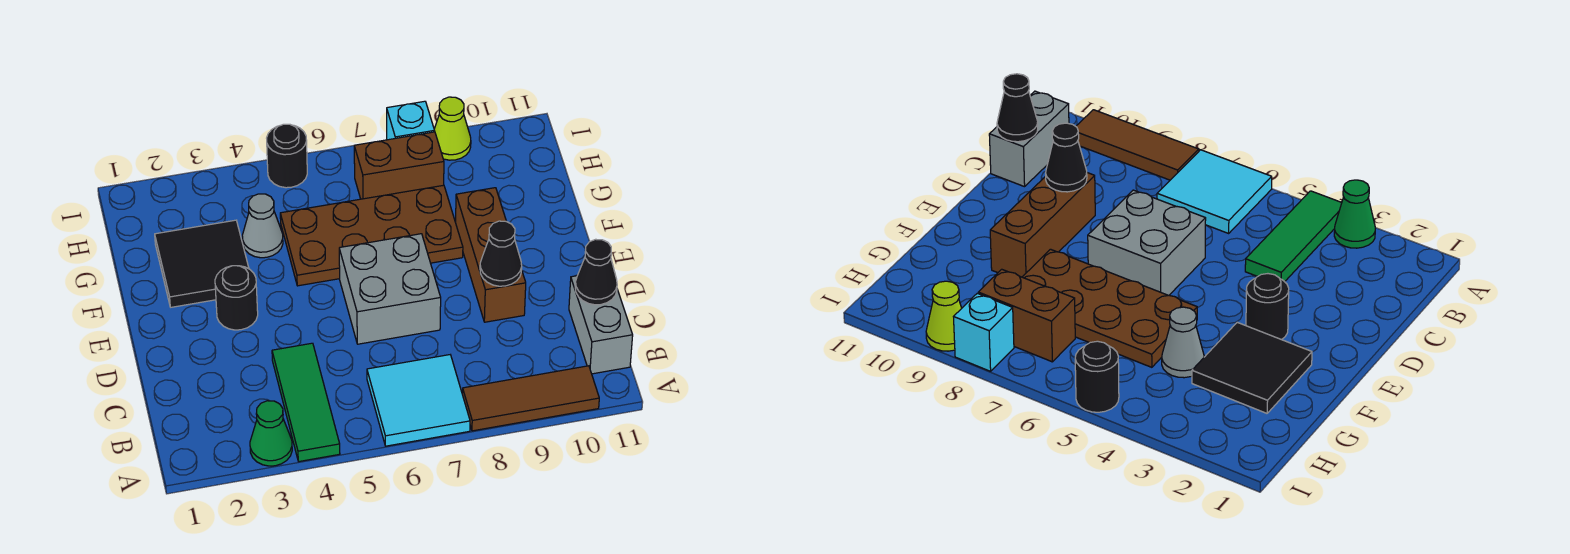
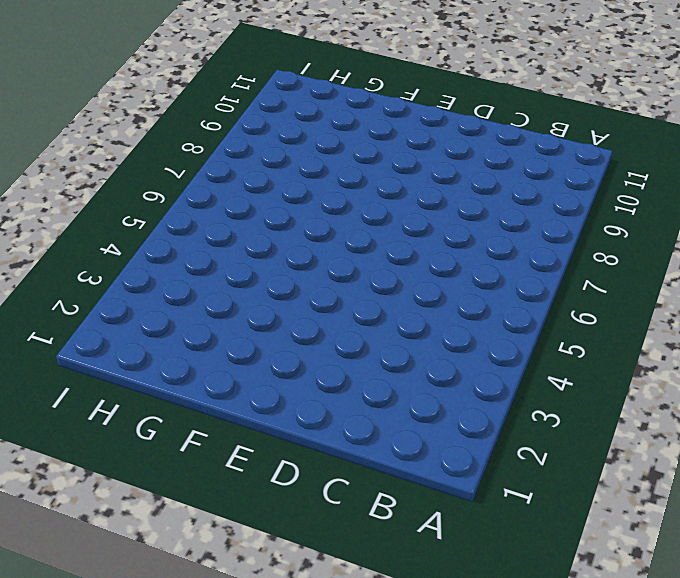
none -> green 1x1 cone [250,401,292,466]
none -> green 1x3 tile [272,343,340,462]
none -> cyan 2x2 tile [367,355,470,446]

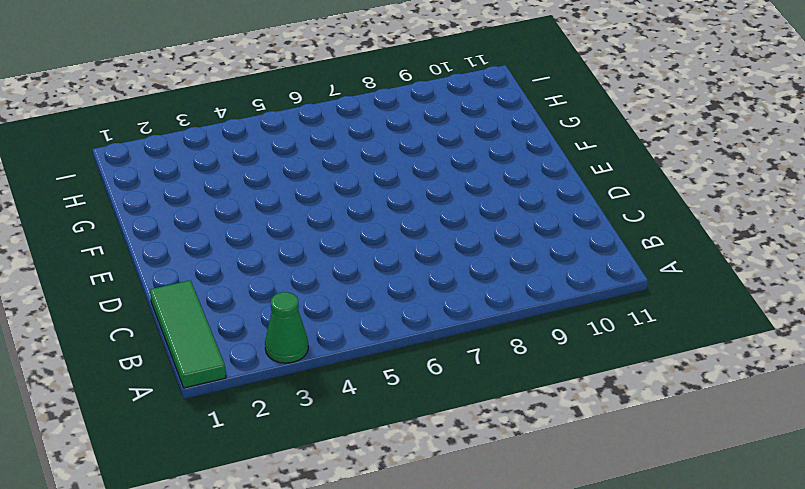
green 1x3 tile [150,280,226,388] -> green 1x3 tile moved to [272,343,340,462]
none -> cyan 2x2 tile [367,355,470,446]
none -> brown 1x3 tile [462,366,599,431]
none -> grey 1x2 brick [569,276,633,374]

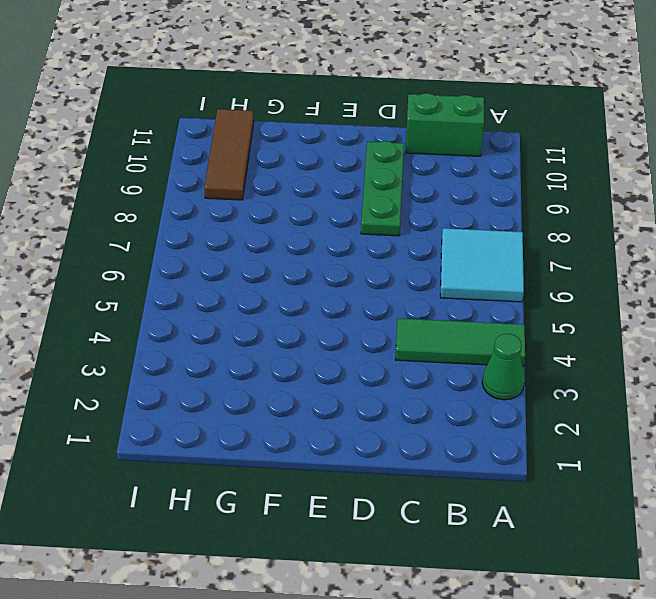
green 1x2 brick [405,93,484,156] -> grey 1x2 brick [569,276,633,374]
green 1x3 plate [361,141,404,236] -> brown 1x3 brick [456,188,526,322]
brown 1x3 tile [204,109,254,200] -> brown 1x3 tile moved to [462,366,599,431]
none -> grey 2x2 brick [339,234,441,344]
none -> black 1x1 round brick [215,266,258,330]
none -> black 2x2 tile [155,220,249,307]

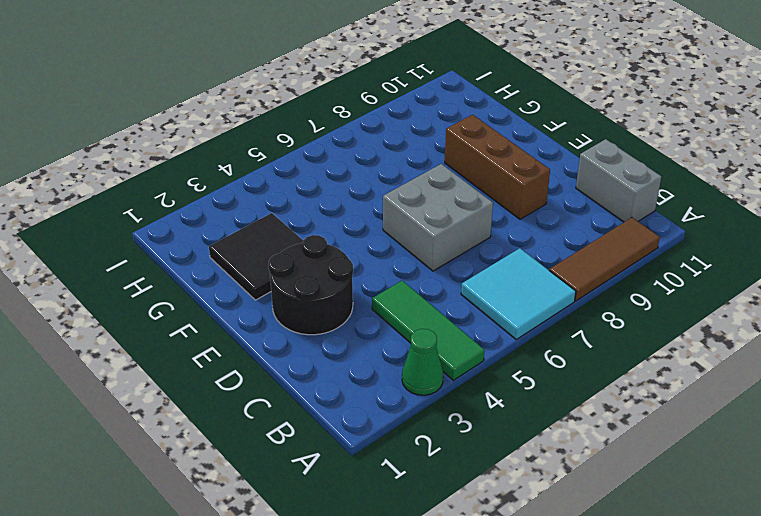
black 2x2 round brick [268,235,353,335] -> black 1x1 round brick [215,266,258,330]
none -> brown 2x4 plate [280,185,463,286]
none -> grey 1x1 cone [242,194,283,258]
none -> brown 1x2 brick [354,132,444,199]

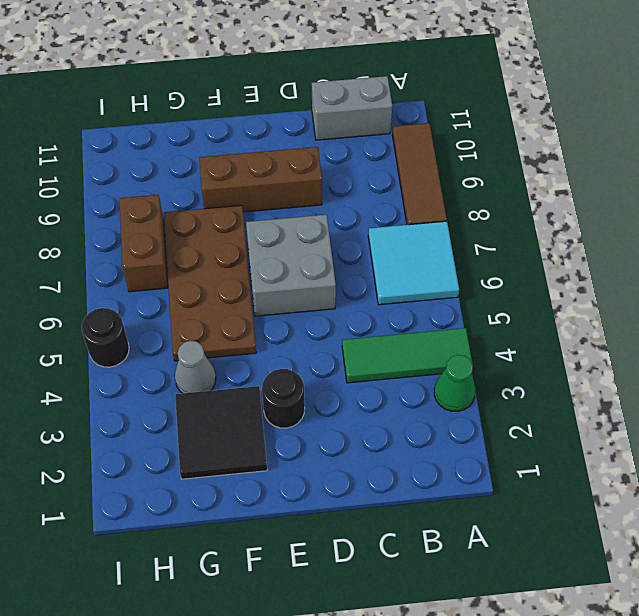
none -> cyan 1x1 brick [387,101,435,140]
none -> lime 1x1 cone [434,97,471,160]
none -> black 1x1 cone [575,239,617,305]

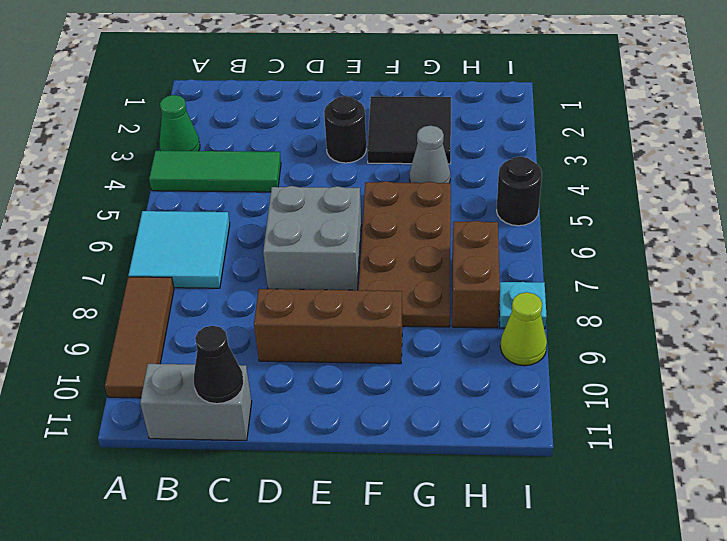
cyan 1x1 plate [499,282,547,329] -> cyan 1x1 brick [387,101,435,140]
none -> black 1x1 cone [480,221,522,286]

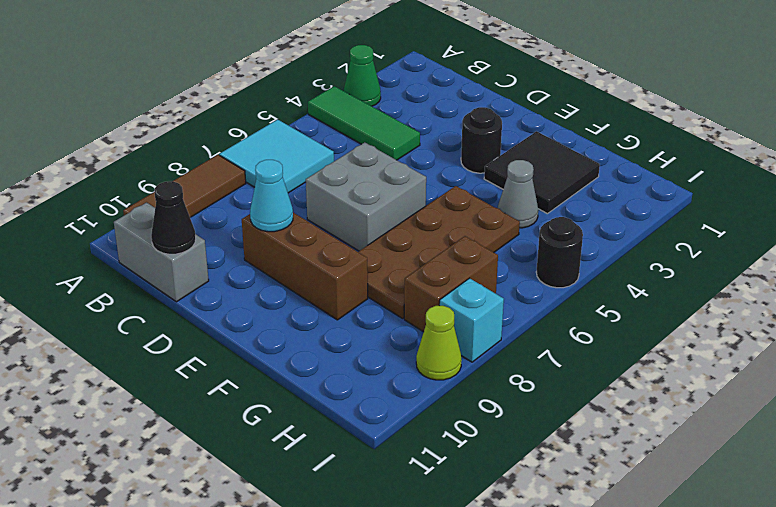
cyan 1x1 cone [250,160,293,232] -> black 1x1 cone [480,221,522,286]

